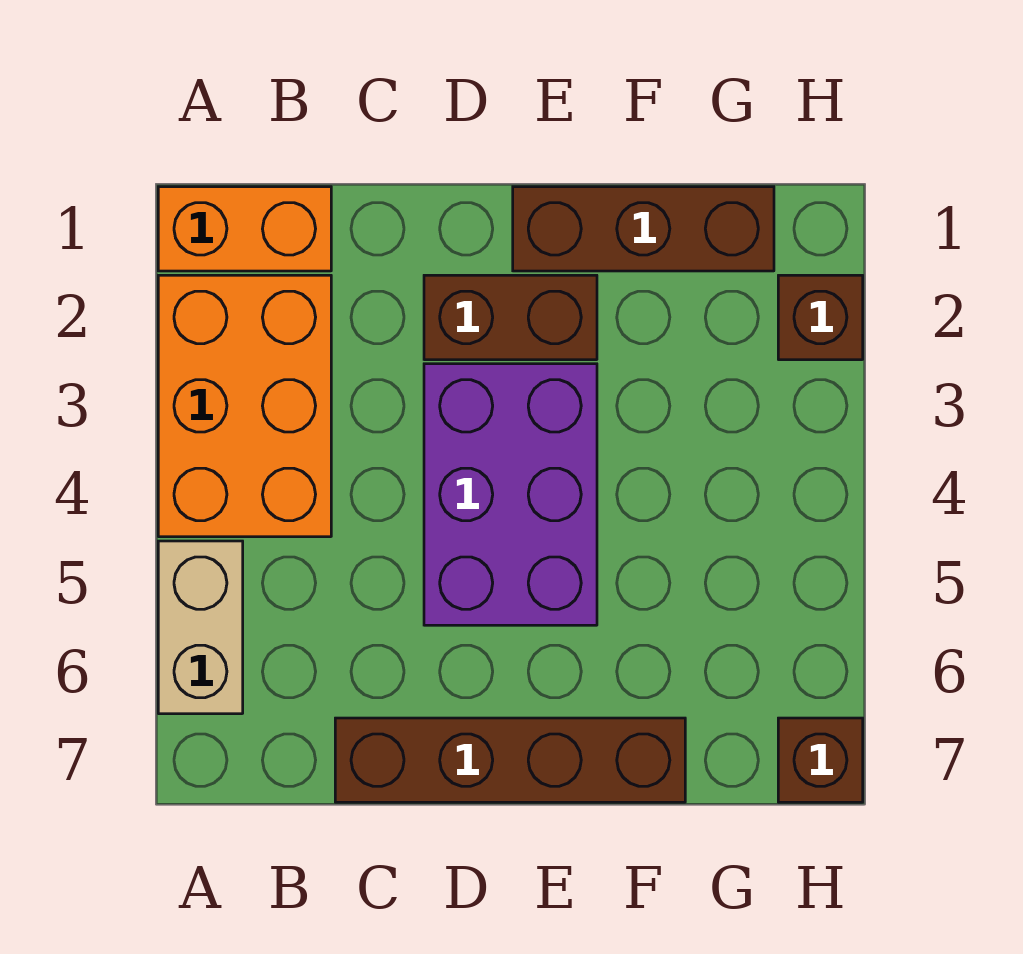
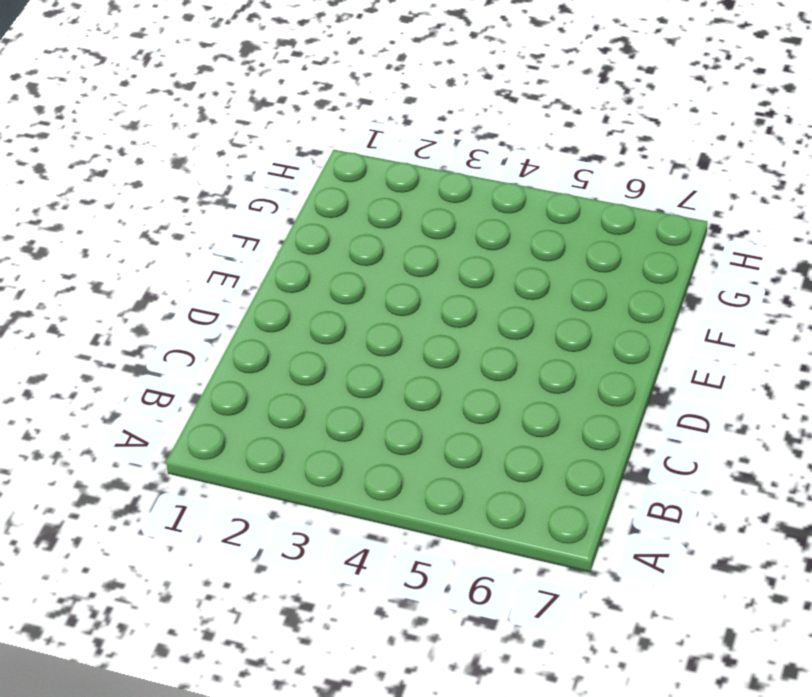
none -> orange 1x2 brick [158,187,331,271]
none -> orange 2x3 brick [158,275,331,537]

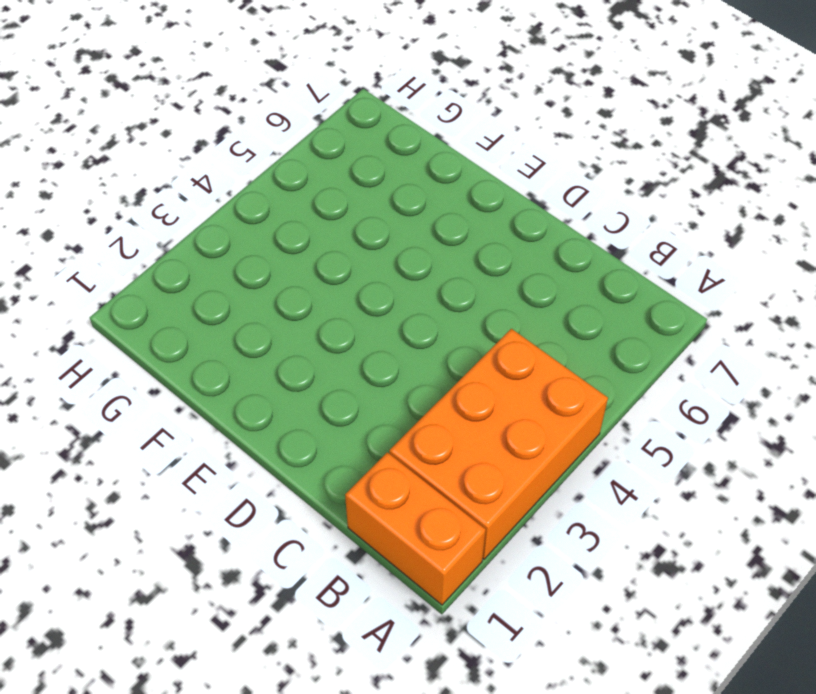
none -> tan 1x2 brick [158,541,243,714]
none -> brown 1x4 brick [335,718,685,802]

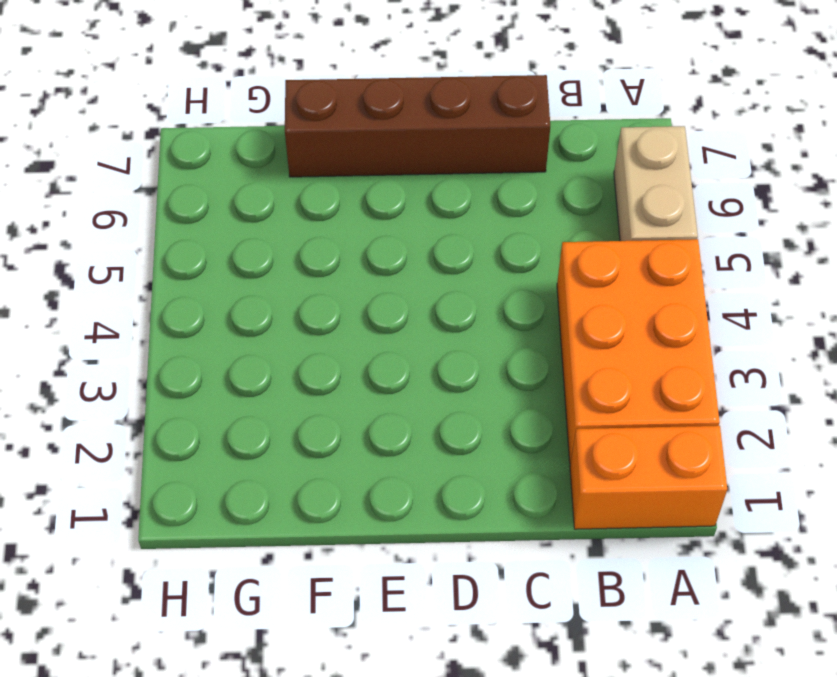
none -> brown 1x2 brick [424,275,597,360]
none -> purple 2x3 brick [424,364,597,625]

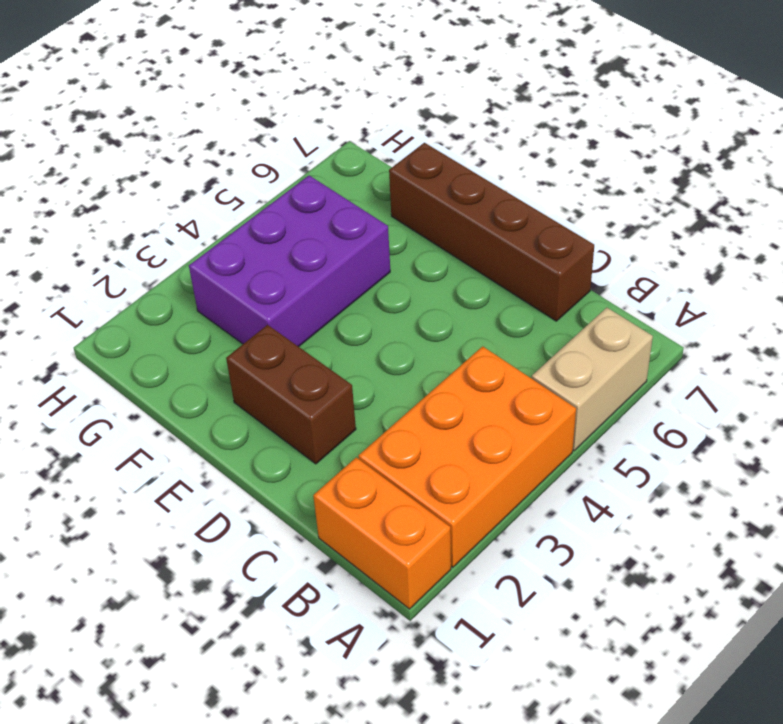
purple 2x3 brick [189,175,390,347] -> purple 2x3 brick moved to [424,364,597,625]
none -> brown 1x3 brick [513,187,774,271]
none -> brown 1x1 brick [778,275,863,360]

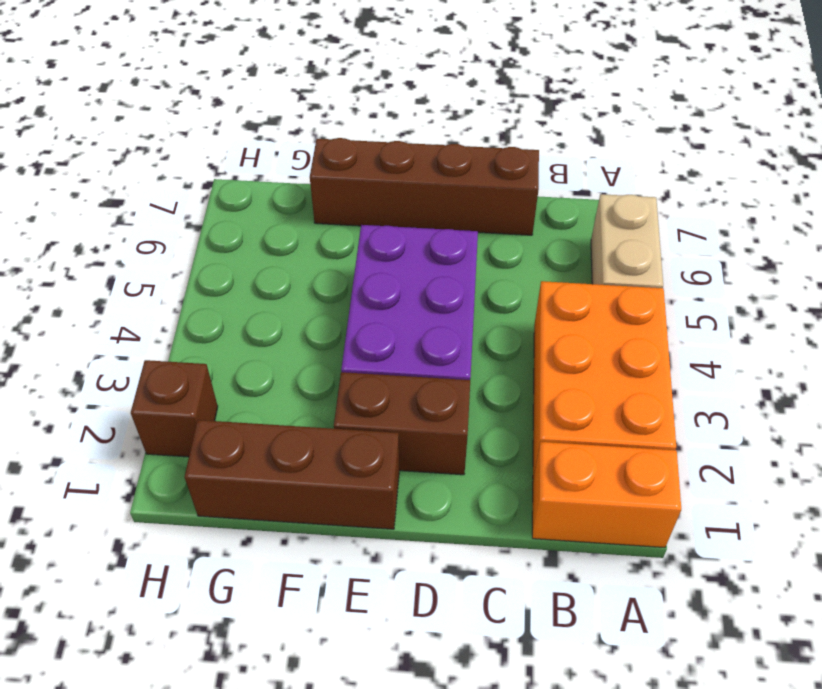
none -> brown 1x1 brick [778,718,863,802]

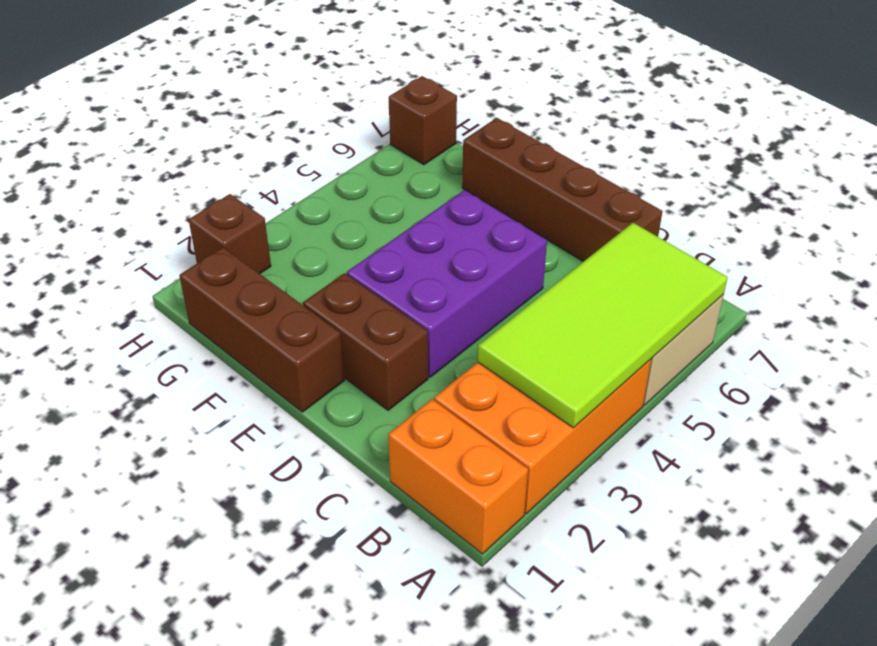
lime 2x4 tile [478,223,728,428] -> none

